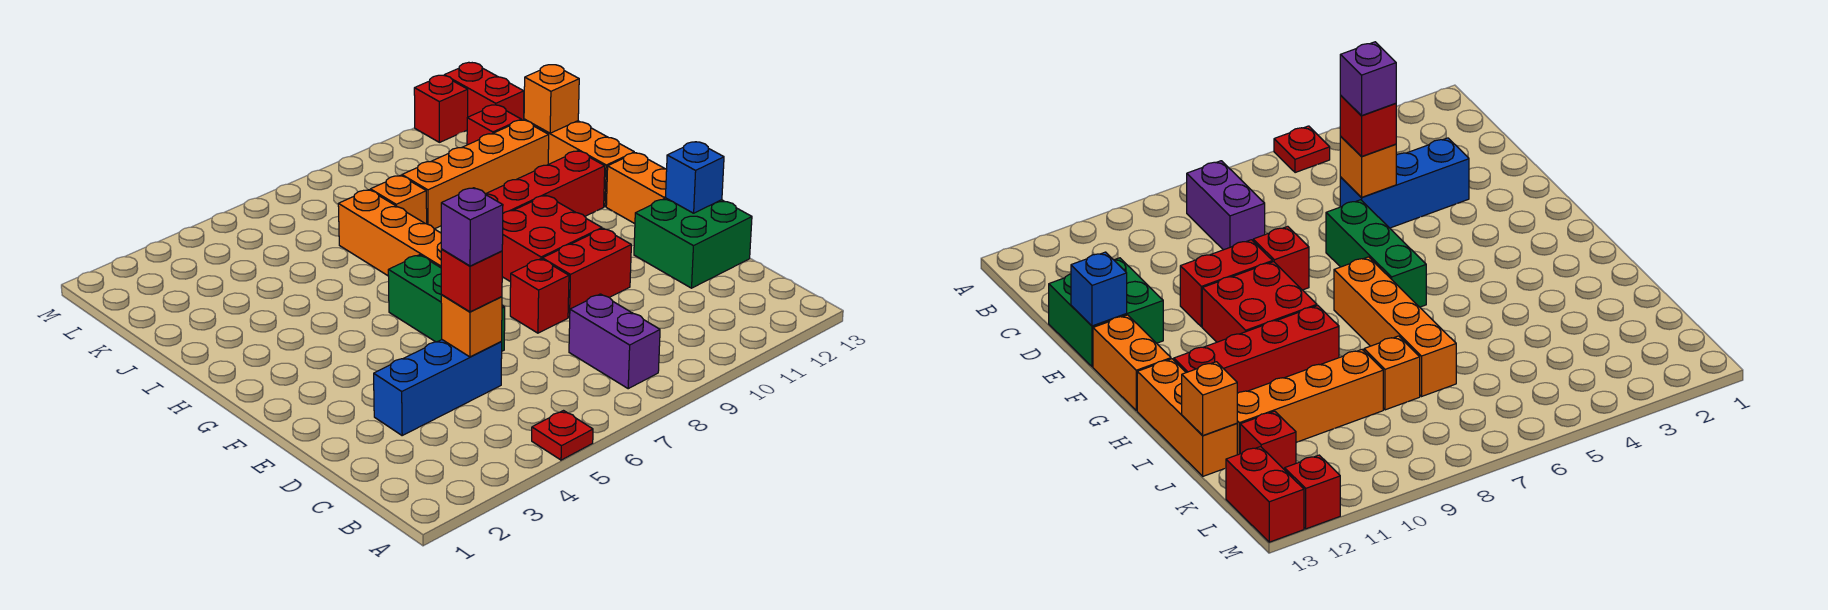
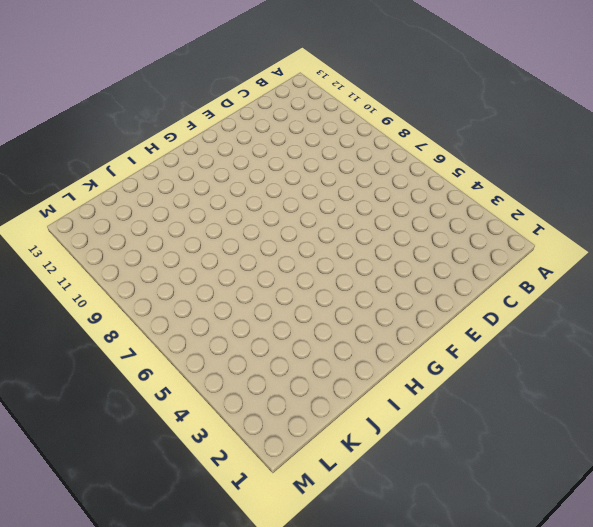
none -> red 1x1 plate [532,411,593,460]
none -> purple 1x2 brick [569,294,660,389]
none -> blue 1x3 brick [374,340,502,435]

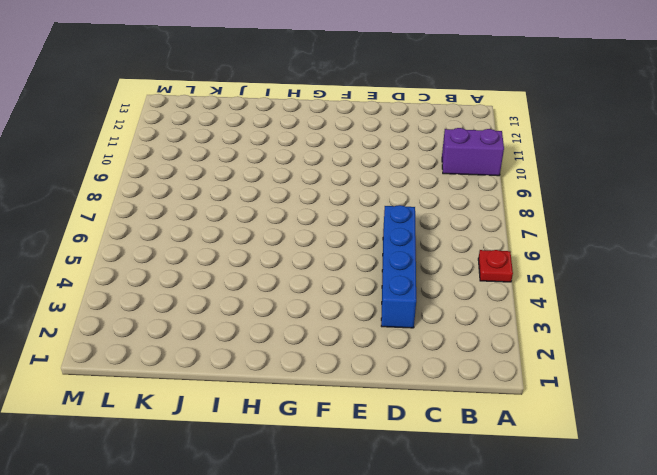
purple 1x2 brick [442,128,504,176] -> purple 1x2 brick moved to [569,294,660,389]
blue 1x4 brick [381,205,416,328] -> blue 1x3 brick [374,340,502,435]
none -> green 2x2 brick [634,198,752,288]
none -> green 1x3 brick [388,255,505,351]
none -> red 1x1 brick [510,259,569,333]

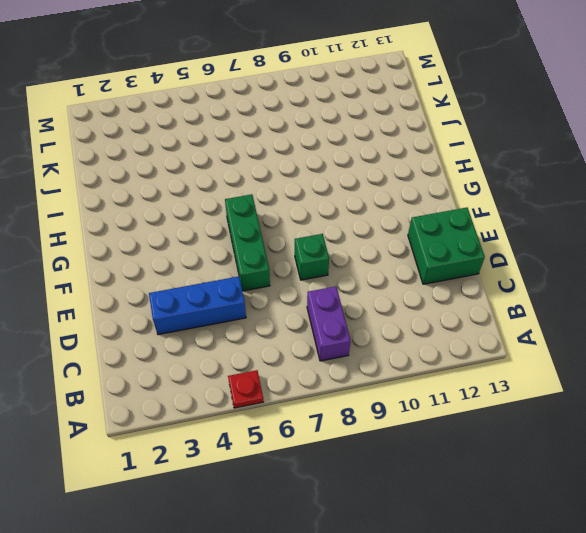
green 1x1 brick [295,234,329,280] -> red 1x1 brick [510,259,569,333]
none -> red 1x2 brick [542,228,631,317]
none -> red 2x2 brick [502,195,602,282]
none -> orange 1x2 brick [606,153,667,224]

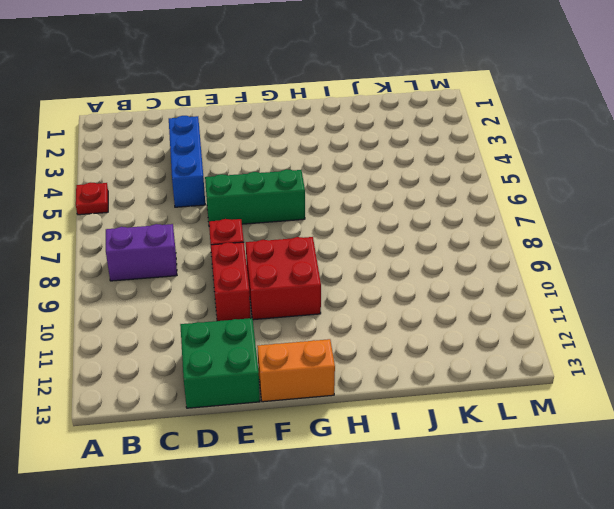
none -> orange 1x4 brick [338,190,441,276]
none -> red 1x4 brick [486,151,605,216]
none -> orange 1x3 brick [524,119,634,207]

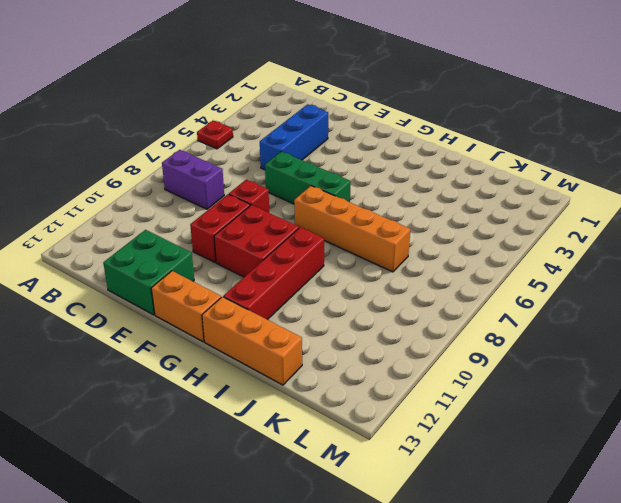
none -> orange 1x1 brick [370,175,427,224]
none -> orange 1x4 brick [402,120,549,229]
none -> red 1x1 brick [467,105,521,145]

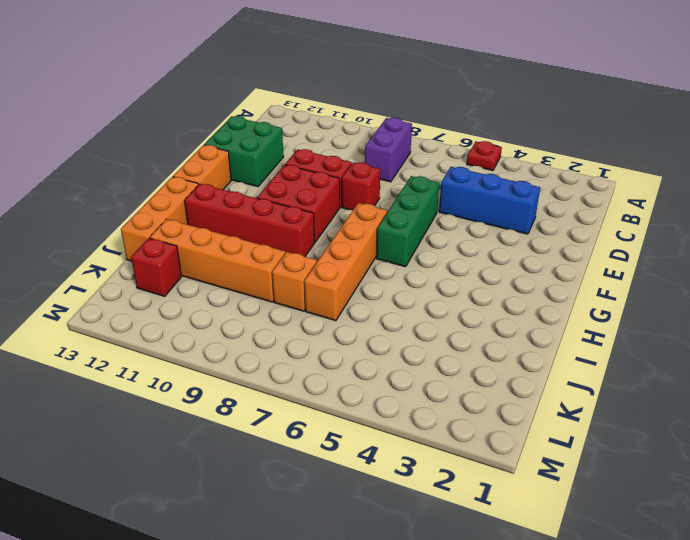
none -> red 1x2 brick [444,62,524,120]
none -> red 1x1 brick [414,75,468,142]
none -> orange 1x1 brick [441,295,502,357]

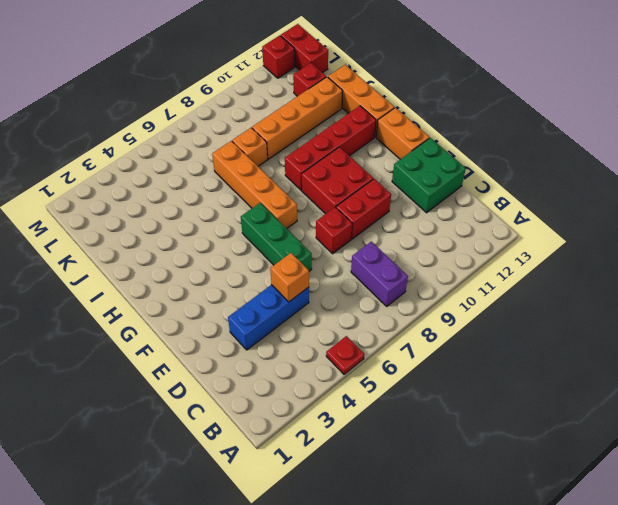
none -> blue 1x1 brick [665,142,724,213]
none -> orange 1x1 brick [524,65,579,133]
none -> red 1x1 brick [441,249,502,312]

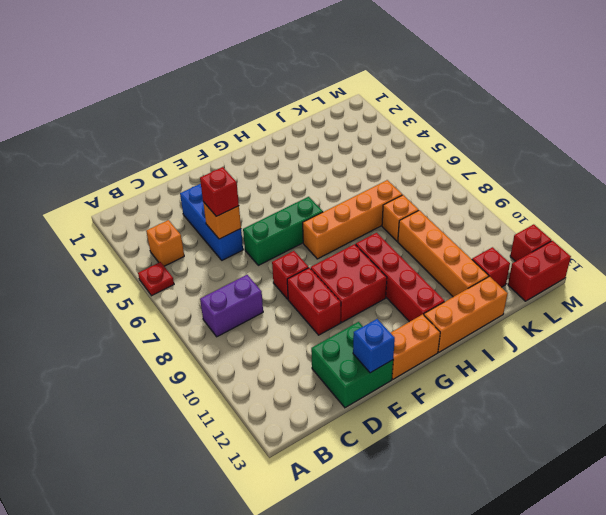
orange 1x1 brick [146,220,184,266] -> orange 1x1 brick moved to [524,65,579,133]
none -> purple 1x1 brick [441,188,503,266]

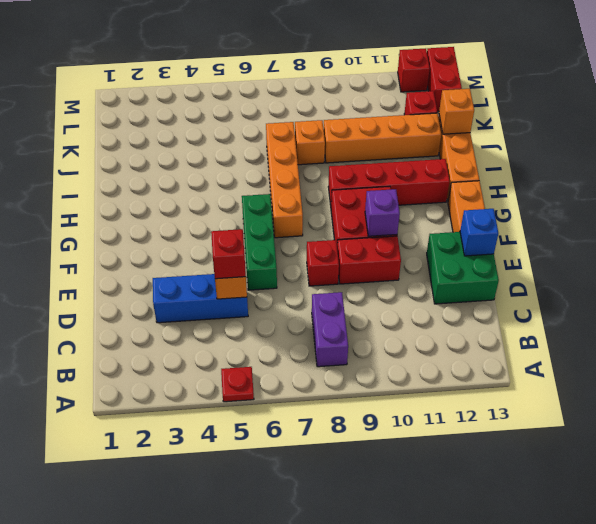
purple 1x1 brick [365,189,400,236] -> purple 1x1 brick moved to [441,188,503,266]

